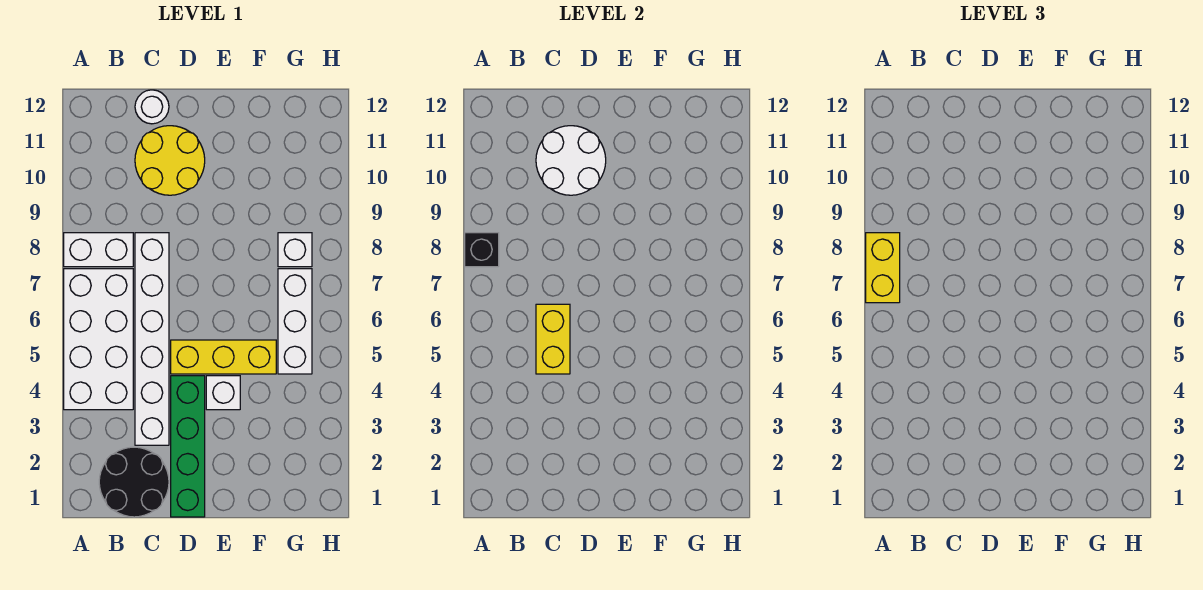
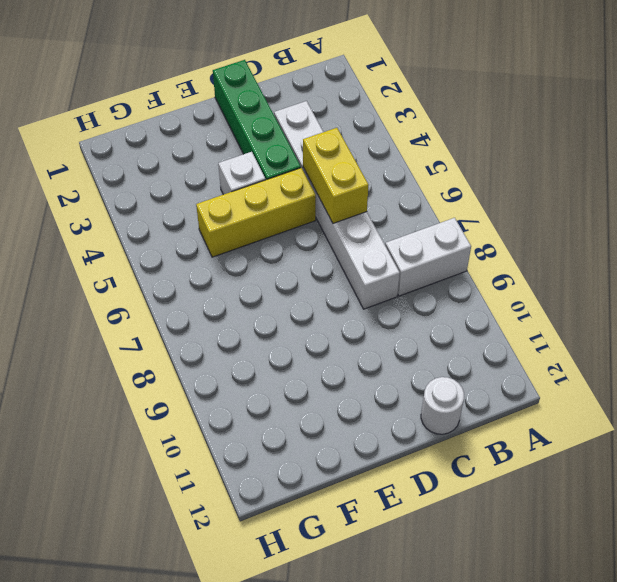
none -> white 2x4 brick [64,269,133,410]
none -> black 2x2 round brick [99,447,169,517]
none -> yellow 2x2 round brick [135,126,205,195]

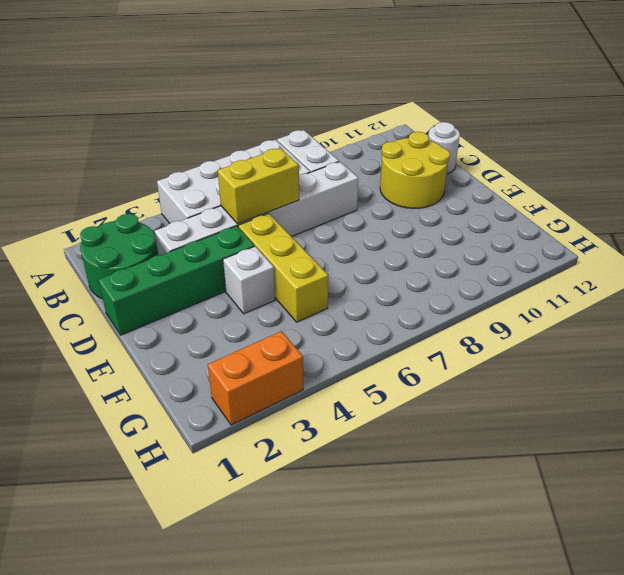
green 2x2 round brick [80,214,158,299] -> black 2x2 round brick [99,447,169,517]
orange 1x2 brick [208,331,303,425] -> none
none -> white 1x3 brick [278,269,312,374]
none -> white 1x1 brick [278,233,312,267]
none -> black 1x1 brick [465,233,499,267]

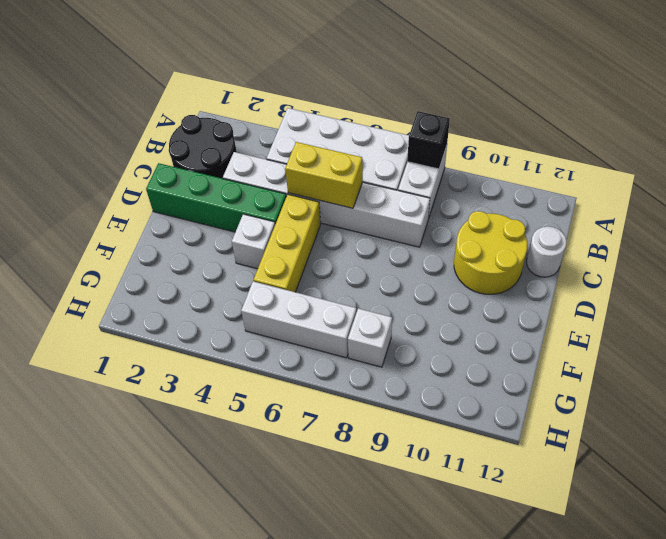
none -> white 2x2 round brick [536,126,606,195]
none -> yellow 1x2 brick [866,233,900,303]

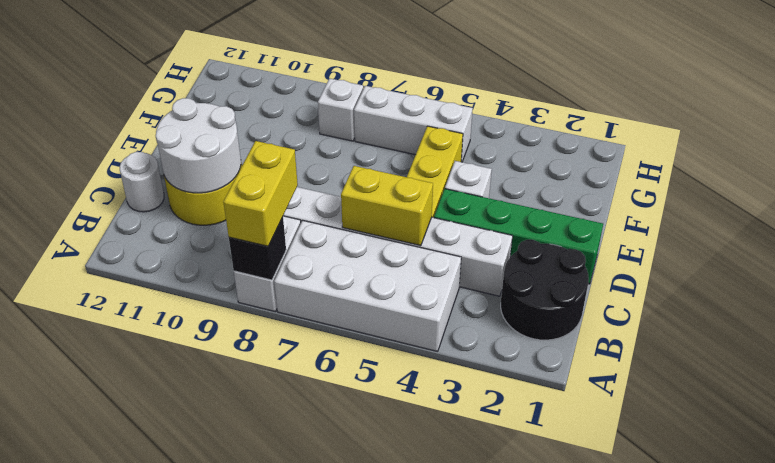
yellow 1x2 brick [223,141,298,246] -> yellow 1x2 brick turned to [866,233,900,303]

